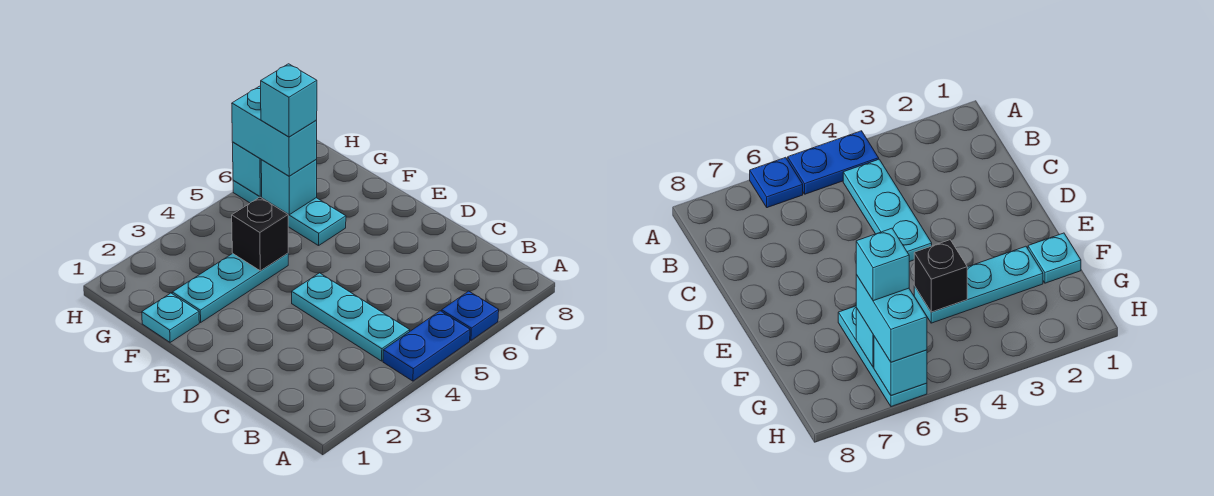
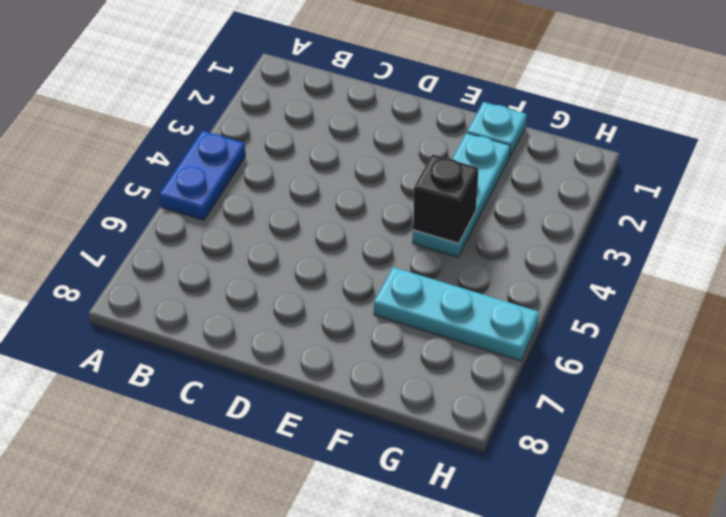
none -> blue 1x1 plate [442,291,499,340]
none -> cyan 1x3 plate [292,273,410,361]

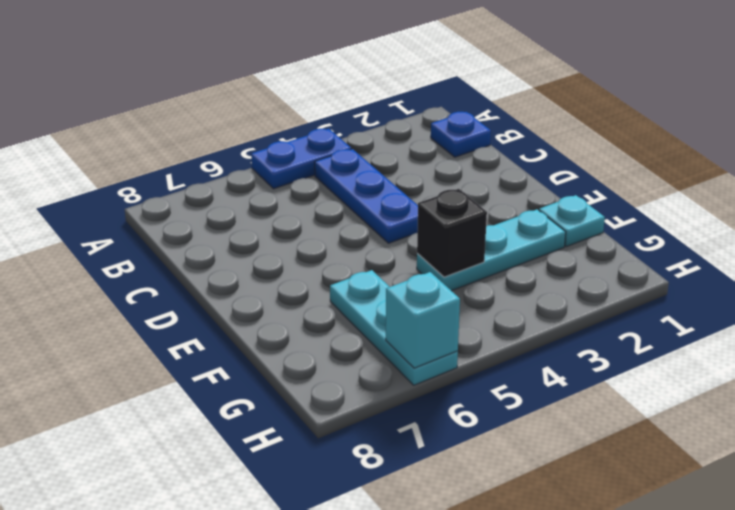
blue 1x1 plate [431,112,491,157] -> blue 1x1 plate moved to [442,291,499,340]
blue 1x3 plate [315,149,418,243] -> cyan 1x3 plate [292,273,410,361]
none -> cyan 1x1 brick [261,160,317,215]
none -> cyan 1x2 brick [232,86,317,176]

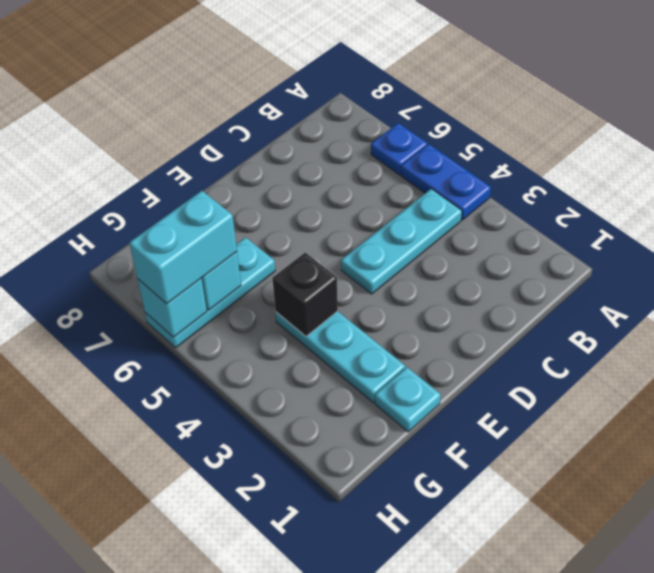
none -> cyan 1x1 brick [261,64,317,137]

